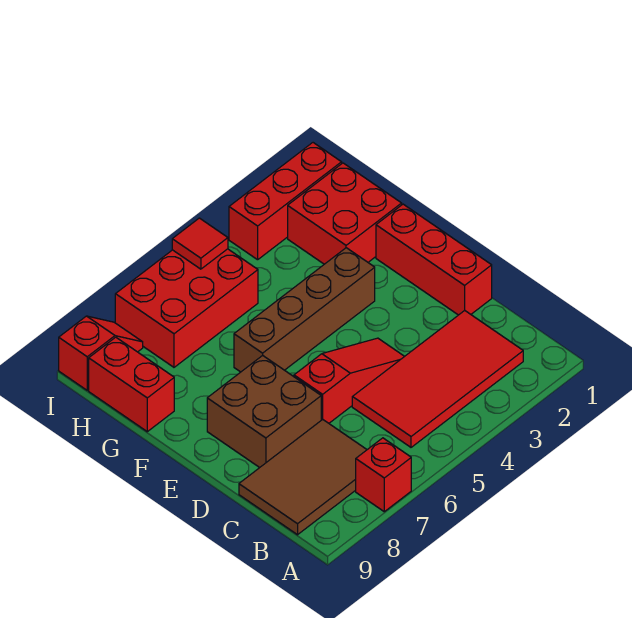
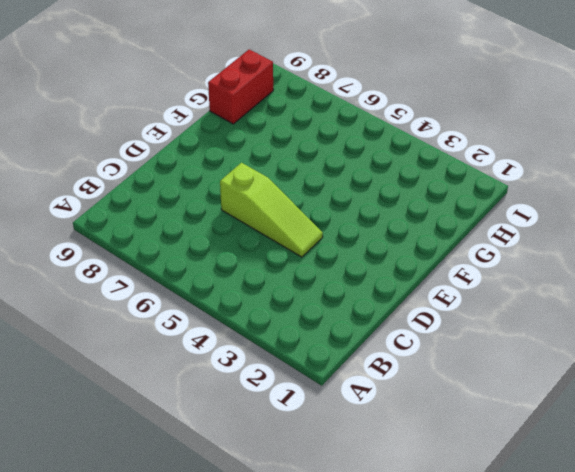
lime 1x3 slope [220,163,323,257] -> red 1x3 slope [294,338,405,423]
none -> red 1x1 brick [356,438,411,512]
none -> red 2x4 tile [352,311,523,447]
none -> brown 2x3 tile [239,419,367,535]

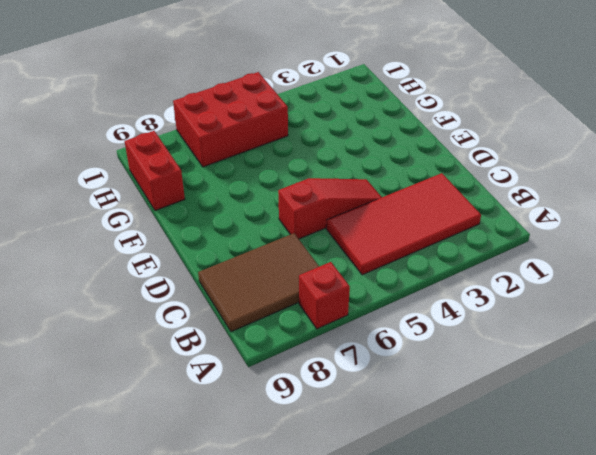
none -> red 1x3 brick [376,204,492,315]
none -> brown 2x2 brick [207,355,321,468]
none -> brown 1x4 brick [234,248,375,372]

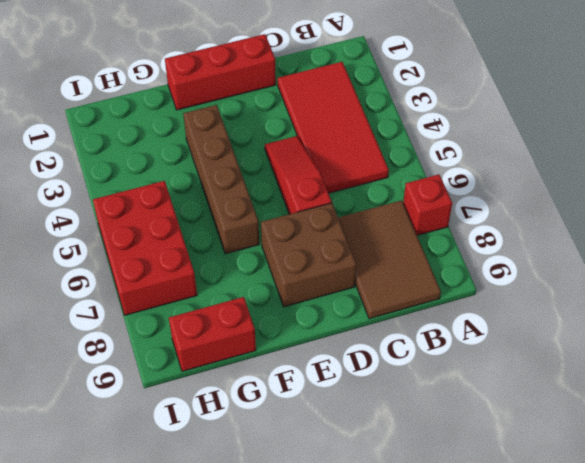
none -> red 2x2 brick [288,163,402,264]
none -> red 1x3 brick [229,143,342,260]
none -> red 1x2 slope [59,316,143,390]

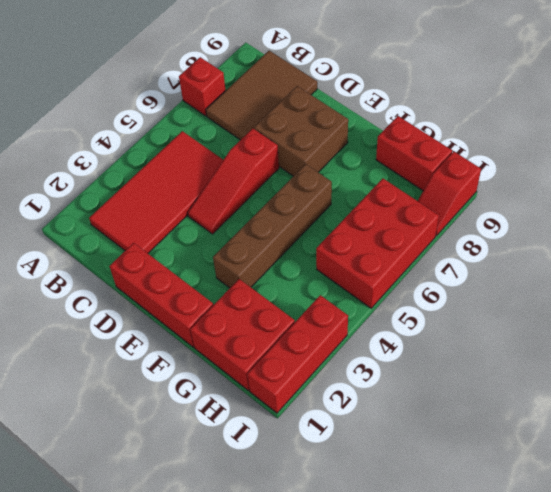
none -> red 1x1 tile [172,218,228,269]

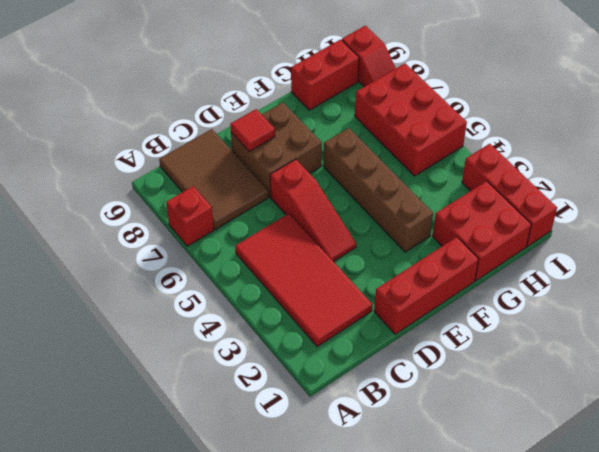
red 1x1 tile [230,109,275,152] -> red 1x1 tile moved to [172,218,228,269]

